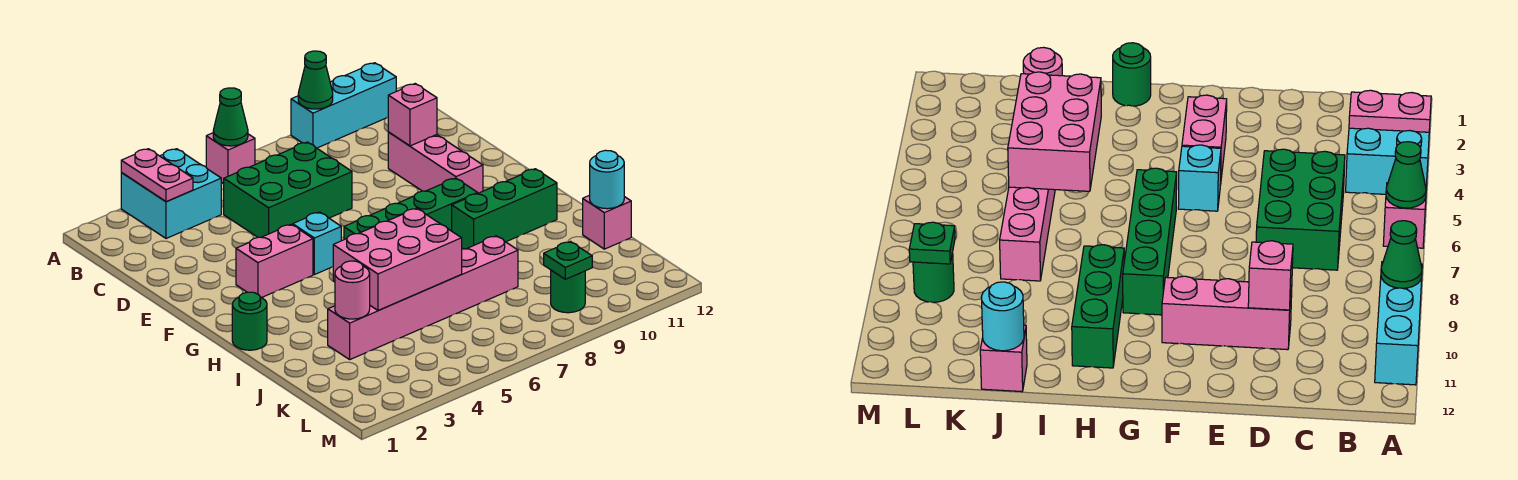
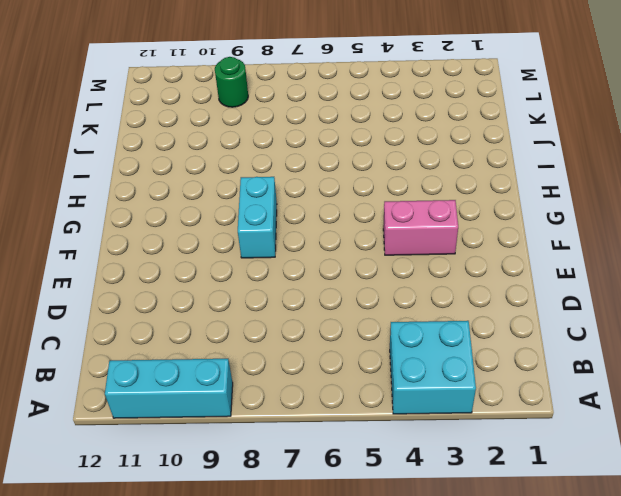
cyan 1x2 brick [238,177,277,258] -> green 1x4 brick [344,178,478,240]
none -> pink 1x1 brick [206,133,255,184]
none -> green 2x3 brick [224,142,352,237]
none -> pink 1x3 brick [388,132,483,193]

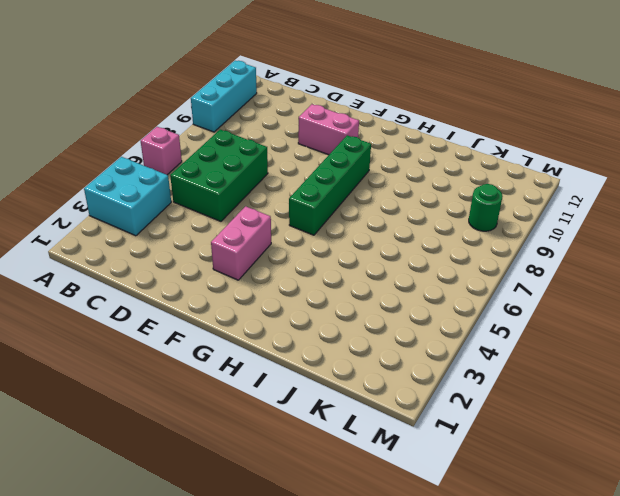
pink 1x2 brick [298,104,359,155] -> pink 1x3 brick [388,132,483,193]
none -> cyan 1x1 brick [293,212,341,275]
none -> green 1x1 round brick [232,292,267,350]
none -> green 1x3 brick [452,169,557,249]

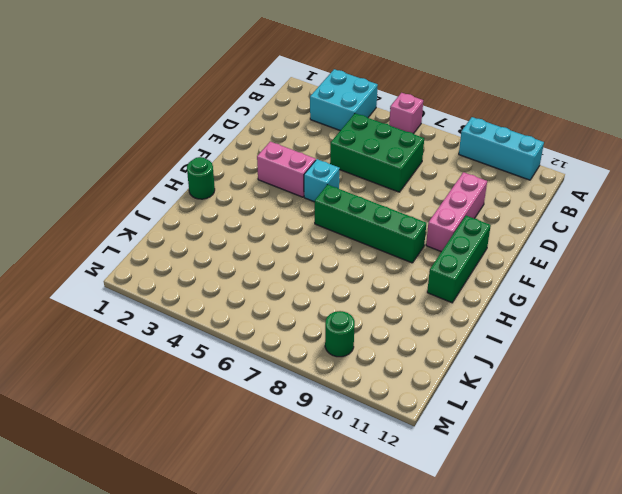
green 1x3 brick [427,216,491,303] -> green 1x3 brick turned to [452,169,557,249]
none -> pink 1x6 brick [328,236,518,359]
none -> pink 1x1 brick [583,195,631,249]
none -> pink 1x2 plate [121,149,193,202]

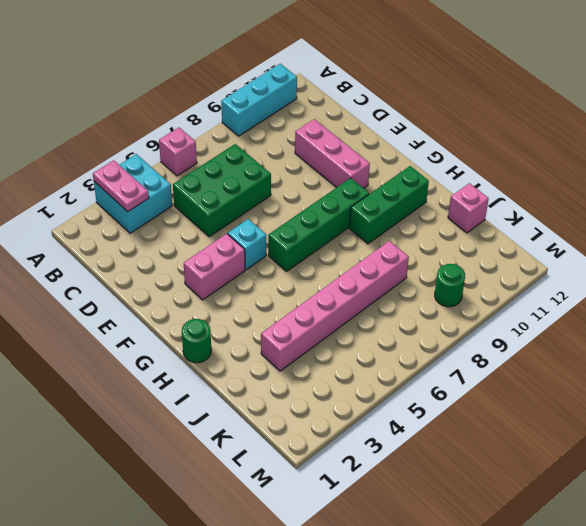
none -> green 1x1 cone [213,88,248,146]
none -> green 1x1 cone [298,51,333,109]
none -> pink 1x1 brick [388,84,437,146]

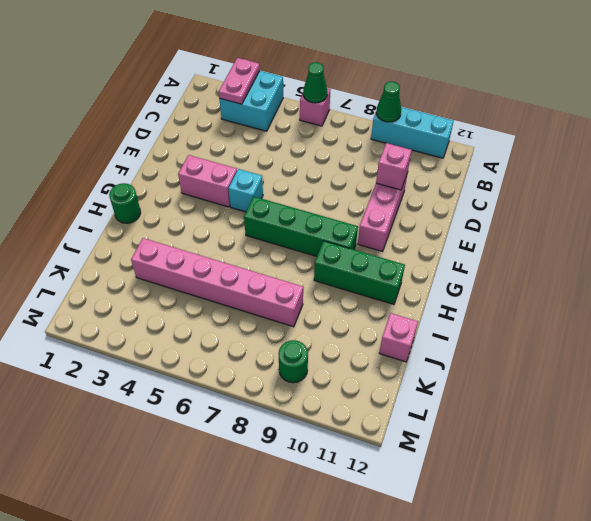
none -> green 2x3 brick [224,142,352,237]
none -> pink 2x3 brick [333,208,462,311]
none -> pink 1x1 round brick [335,261,370,319]

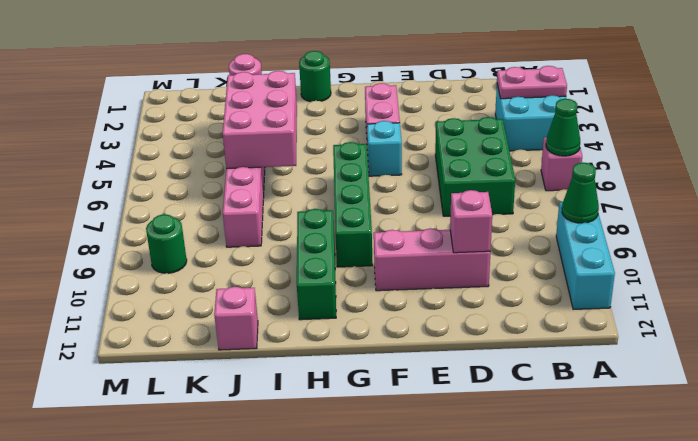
none -> cyan 1x1 round brick [590,150,624,209]
none -> green 1x1 plate [544,242,592,279]

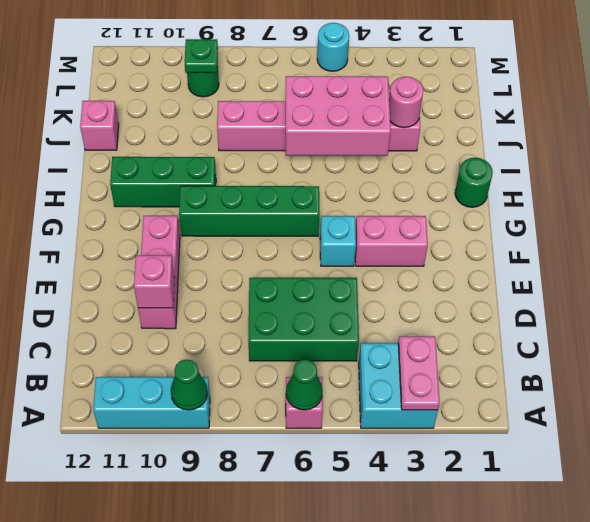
cyan 1x1 round brick [317,23,349,71] -> cyan 1x1 round brick moved to [590,150,624,209]

